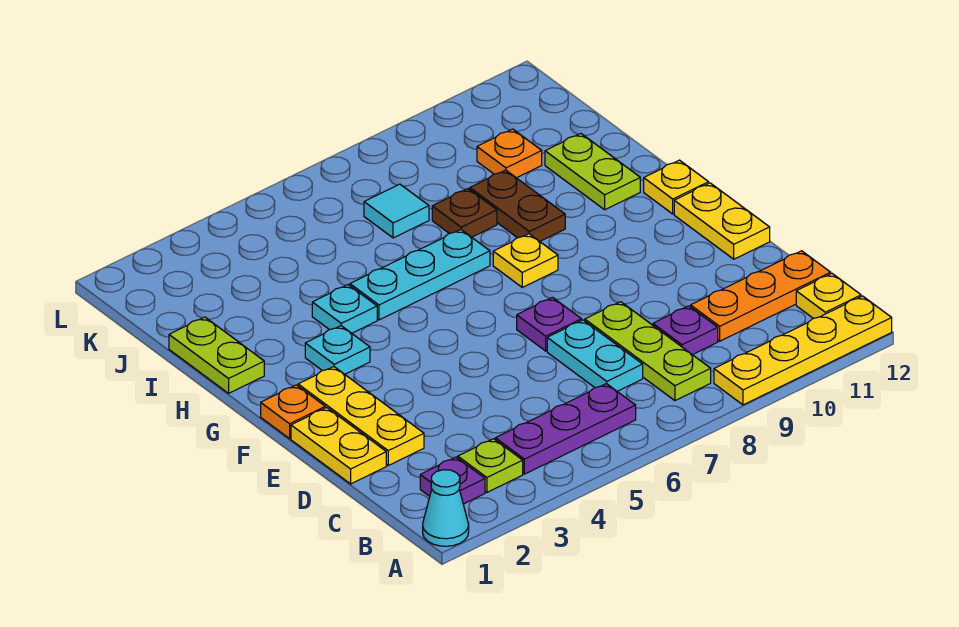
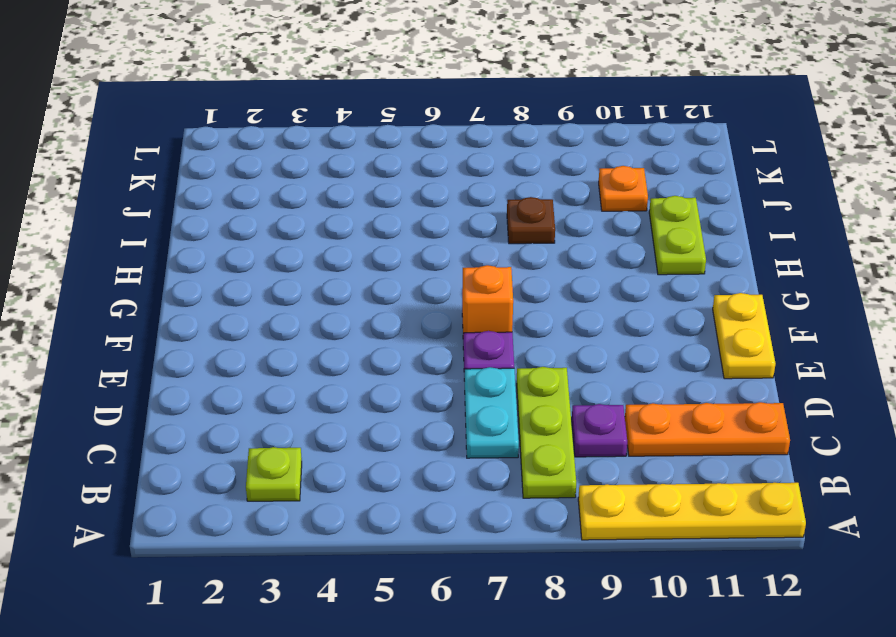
orange 1x1 brick [462,265,513,333] -> none
none -> cyan 1x1 cone [423,470,469,546]
none -> purple 1x1 plate [420,457,485,504]
none -> purple 1x3 plate [495,384,636,474]

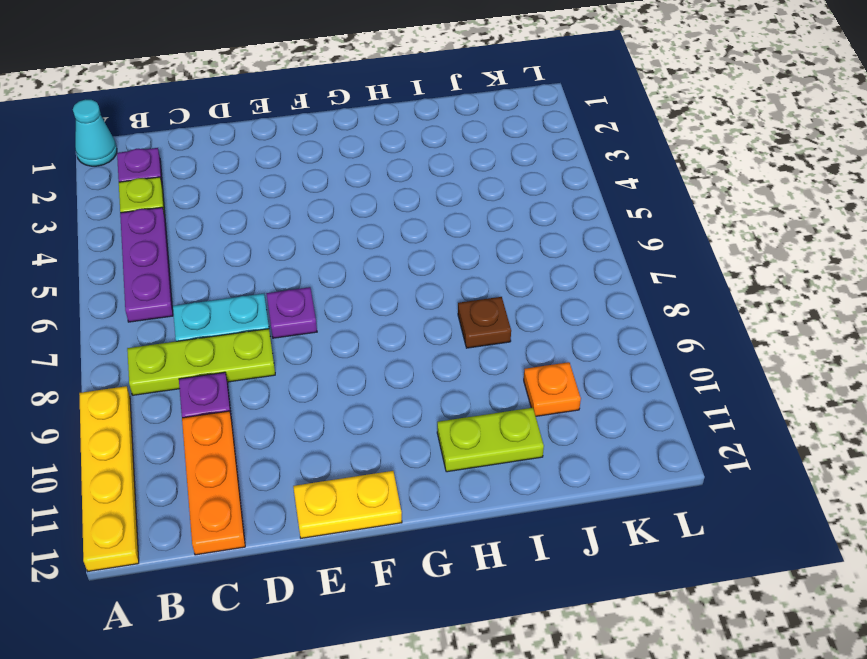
none -> yellow 1x1 plate [796,274,861,319]
none -> yellow 1x2 plate [291,408,386,484]
none -> yellow 1x3 plate [298,367,424,465]

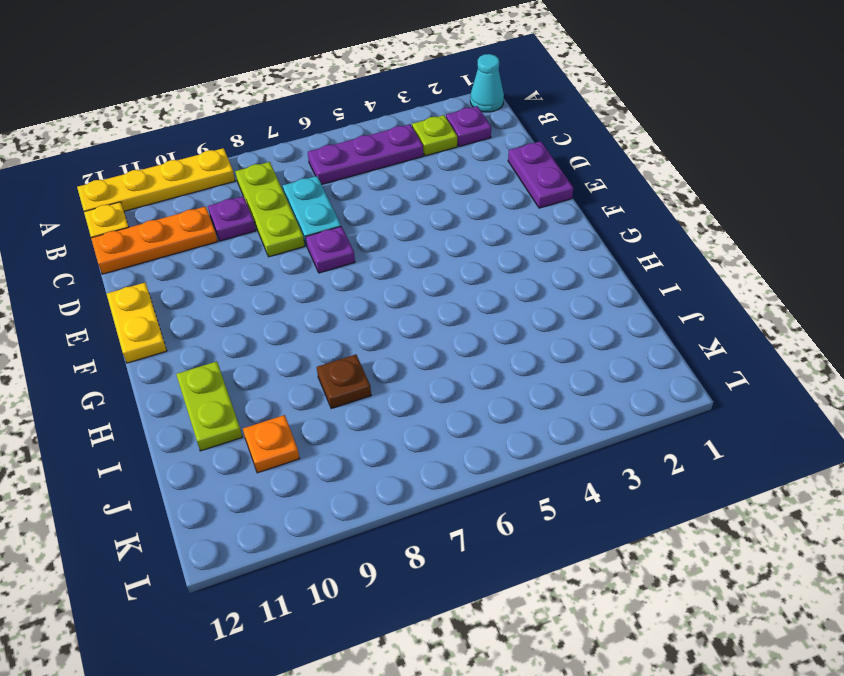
purple 1x2 plate [508,141,573,208] -> yellow 1x2 plate [291,408,386,484]
none -> yellow 1x3 plate [298,367,424,465]
none -> orange 1x1 plate [261,385,325,439]
none -> cyan 1x1 plate [305,326,370,374]

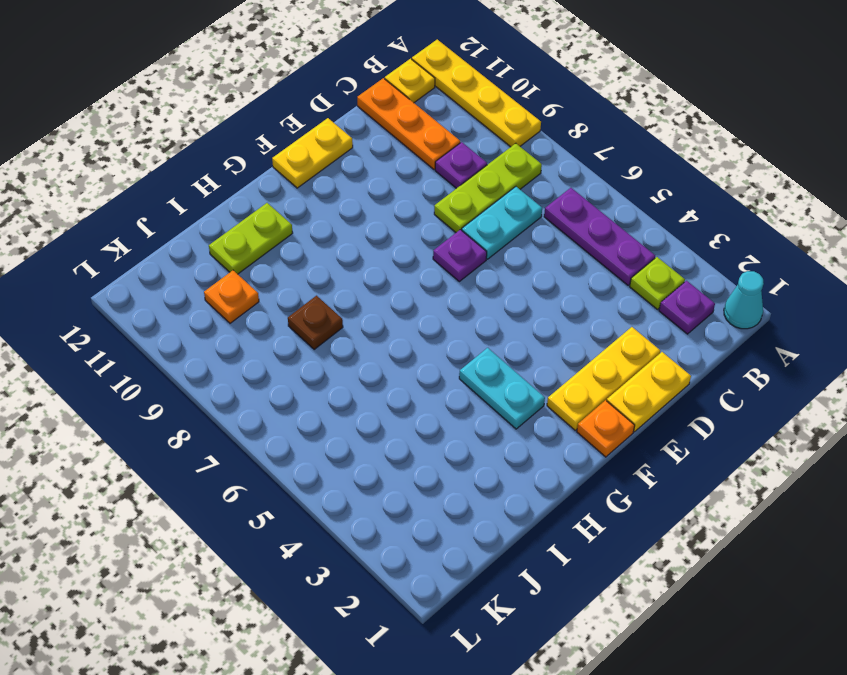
cyan 1x2 plate [459,348,545,429] -> cyan 1x1 plate [305,326,370,374]
none -> yellow 1x1 plate [493,234,558,287]
none -> yellow 1x1 plate [644,160,709,214]
none -> lime 1x2 plate [169,317,264,393]

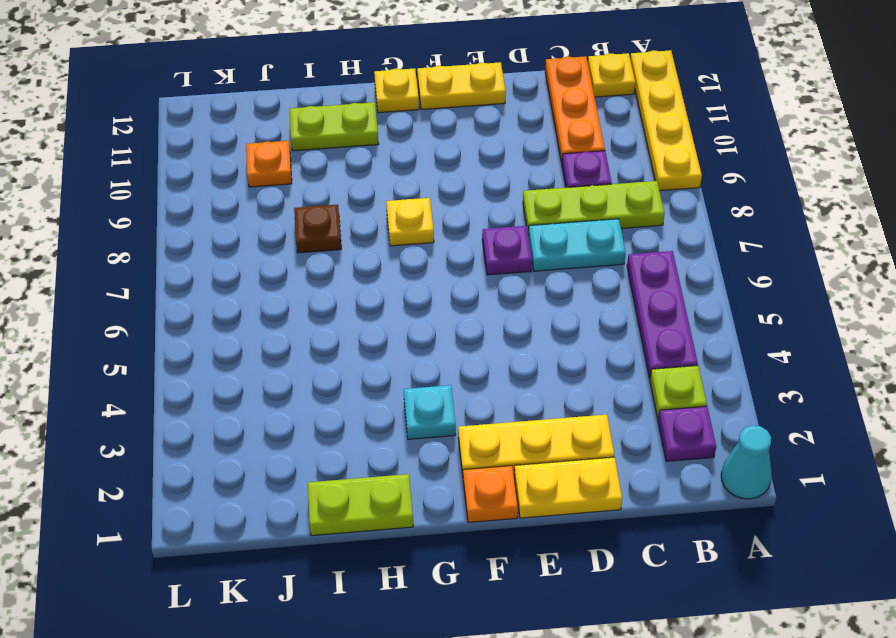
none -> cyan 1x1 plate [312,285,377,333]
none -> cyan 1x3 plate [350,230,490,320]
none -> brown 1x2 plate [470,170,565,241]

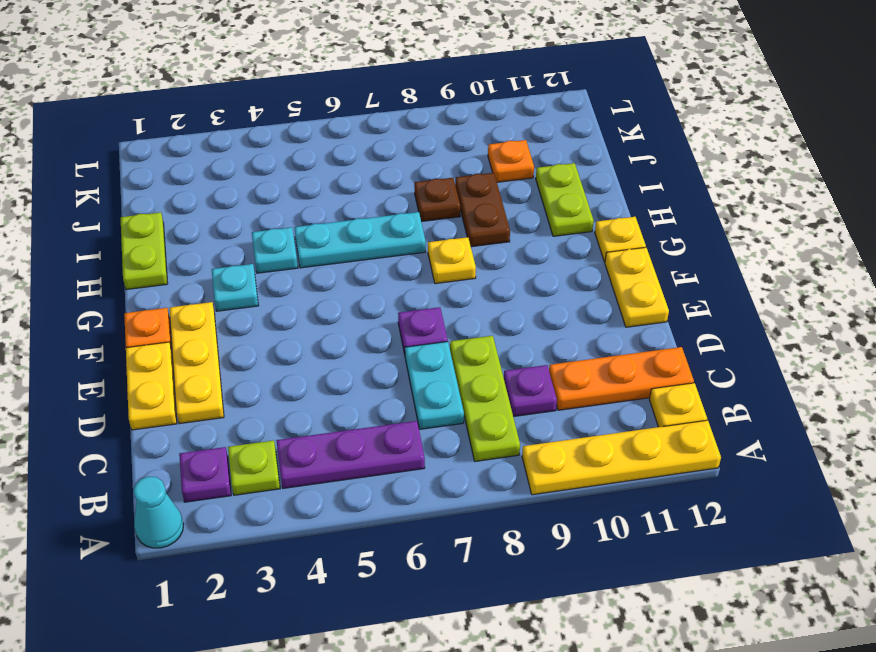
none -> cyan 1x1 tile [364,184,429,238]

